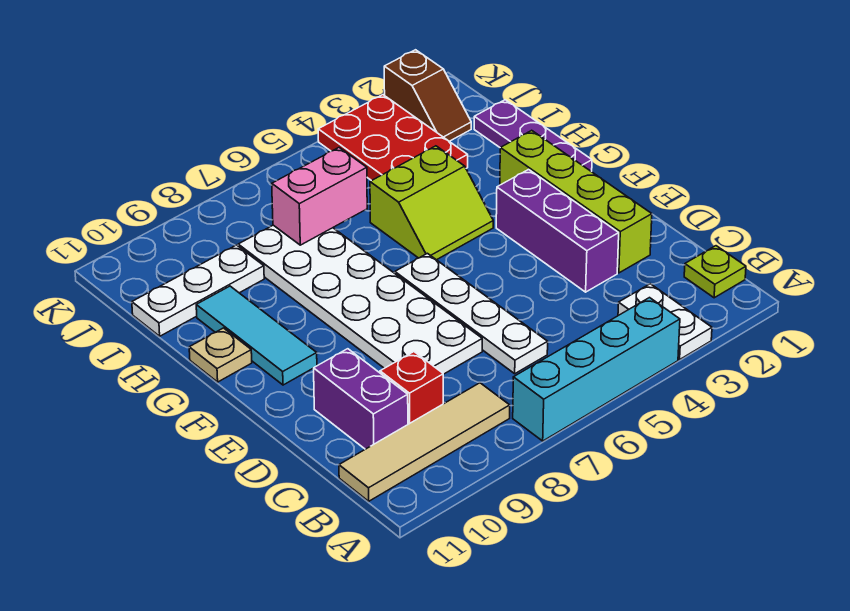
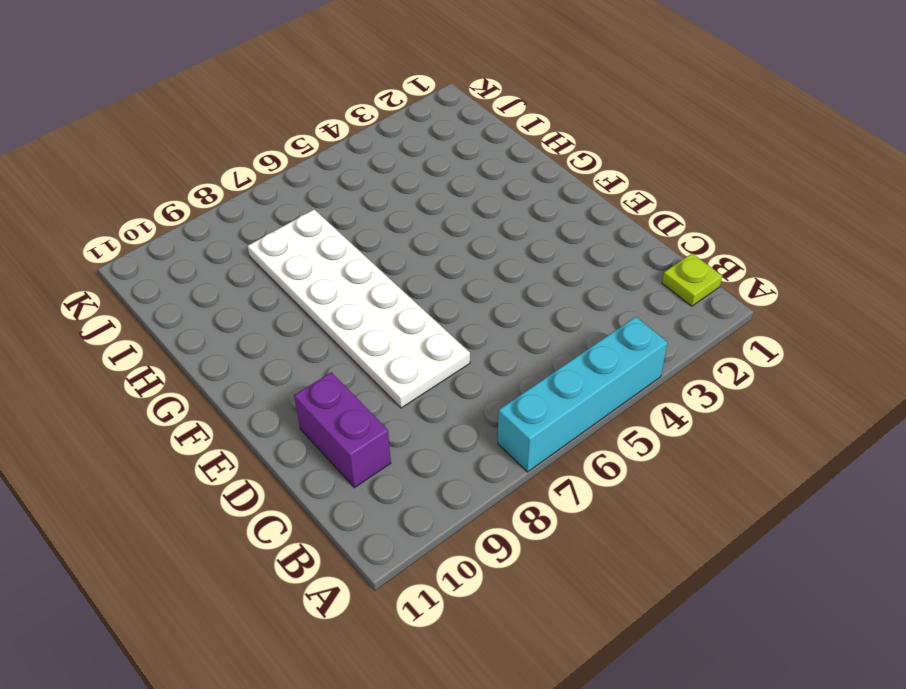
none -> white 1x2 plate [618,284,712,359]
none -> tan 1x4 tile [339,383,510,501]
none -> white 1x4 plate [395,253,548,374]

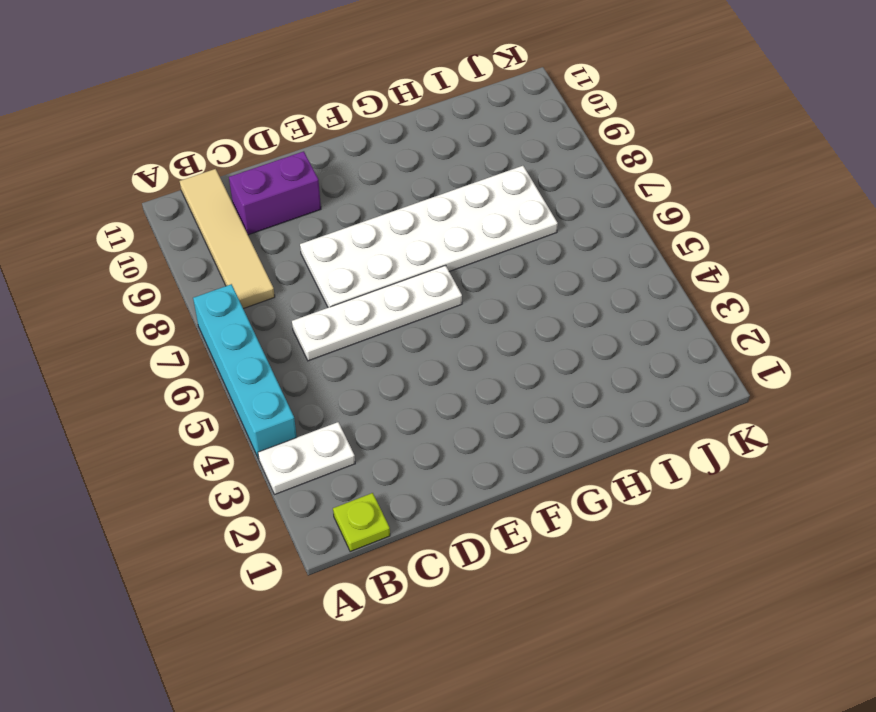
none -> red 1x1 brick [380,352,443,424]
none -> lime 1x4 brick [500,130,652,273]
none -> purple 1x3 brick [496,170,619,292]

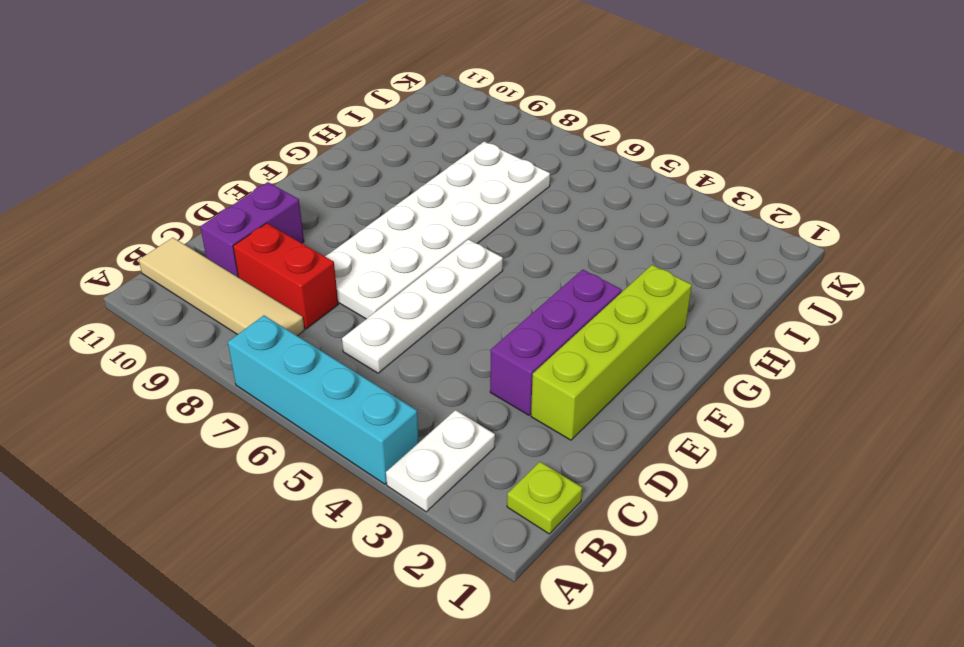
red 1x2 brick [233,223,338,329] -> red 1x1 brick [380,352,443,424]
none -> cyan 1x3 tile [196,286,317,385]
none -> purple 1x3 plate [474,100,592,172]
none -> lime 2x2 slope [370,146,493,260]

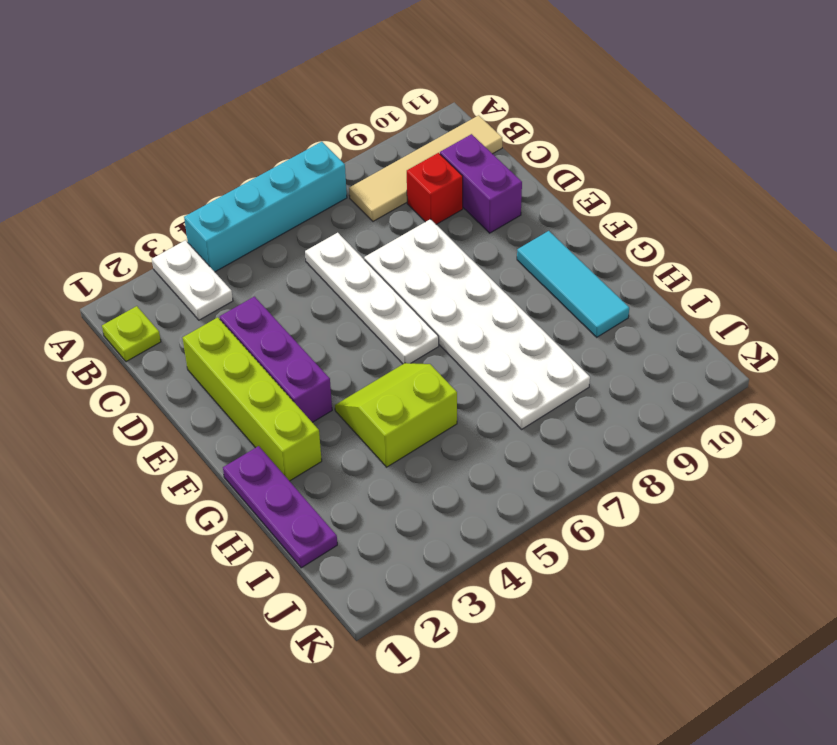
none -> tan 1x1 plate [189,328,252,382]
none -> red 2x3 plate [318,95,468,181]
none -> white 1x3 plate [132,245,264,336]

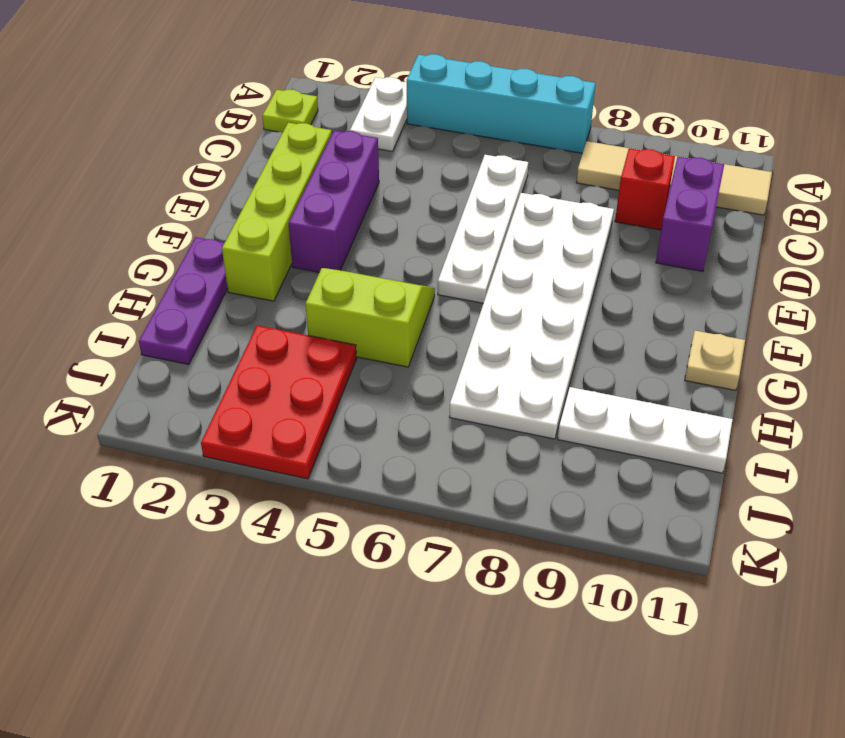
none -> cyan 1x3 tile [196,286,317,385]
none -> brown 1x2 slope [384,50,471,141]
none -> pink 1x2 brick [272,148,367,245]

